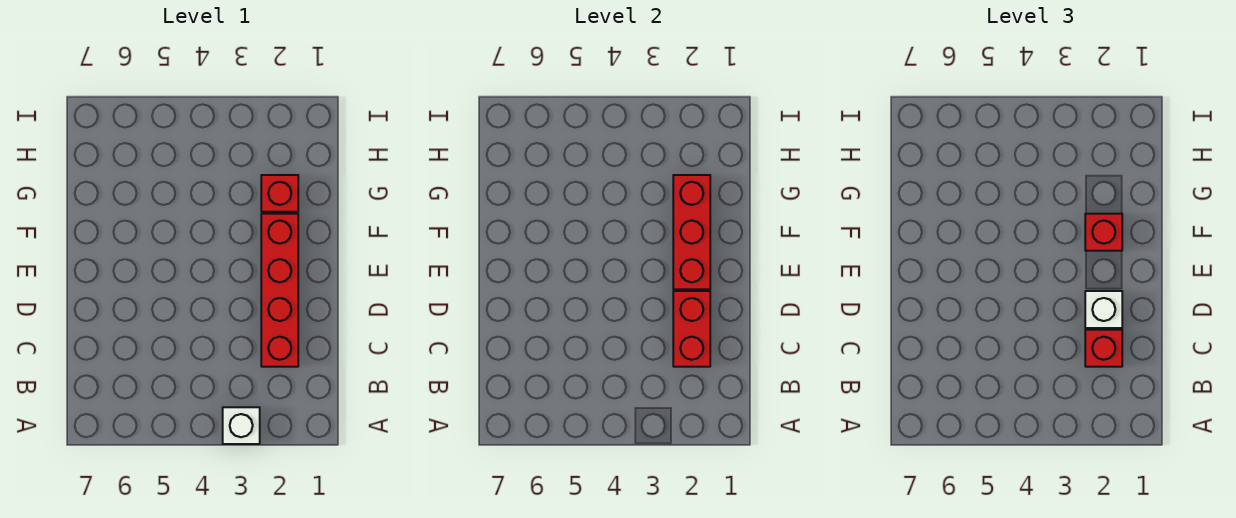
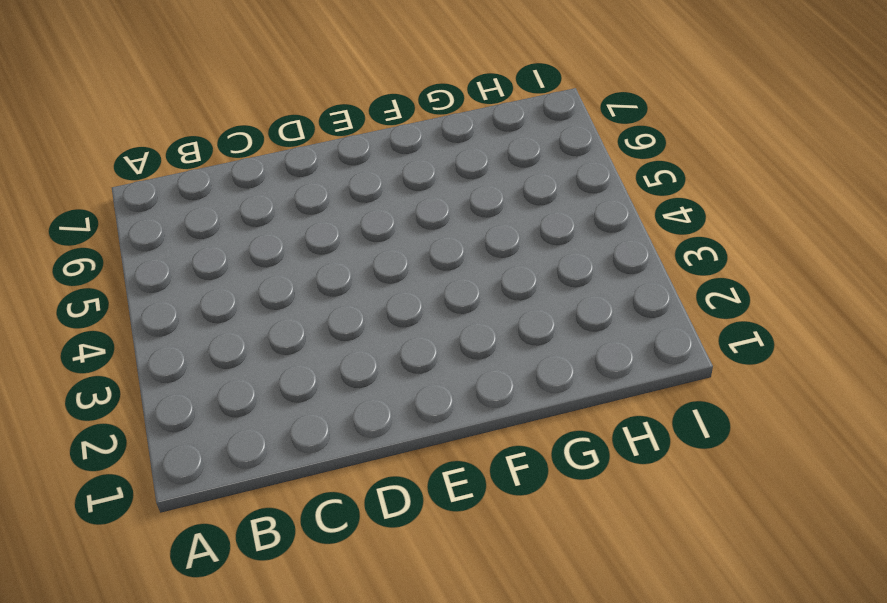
none -> white 1x1 brick [223,407,260,444]
none -> red 1x4 brick [261,214,298,367]

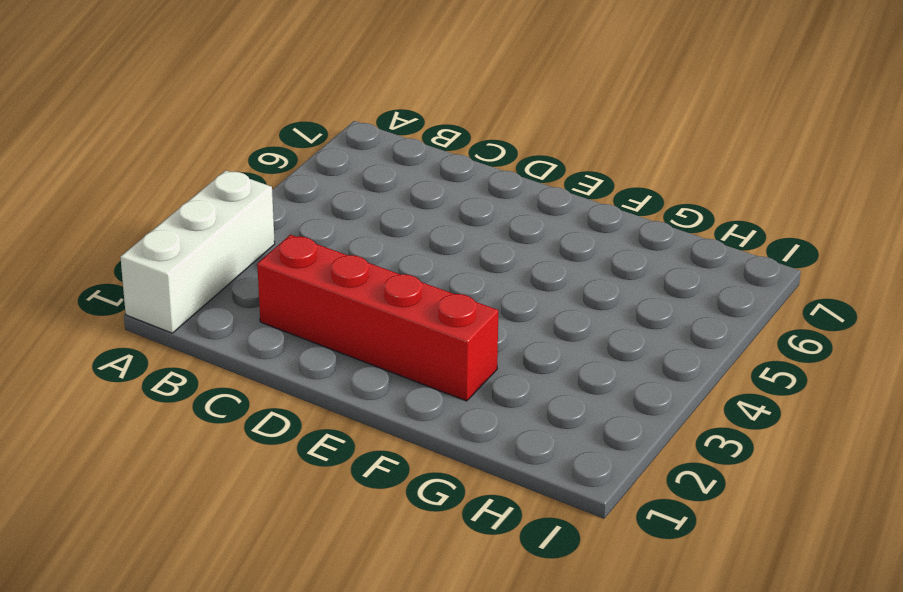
white 1x3 brick [120,171,275,333] -> white 1x1 brick [223,407,260,444]
none -> red 1x1 brick [261,175,298,212]
none -> red 1x2 brick [673,291,710,367]

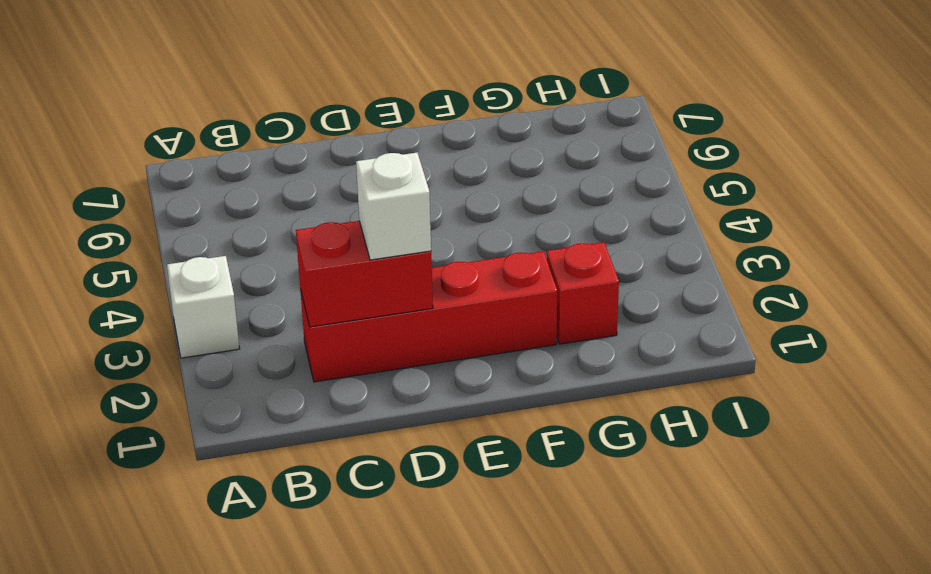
none -> red 1x3 brick [673,175,710,289]
none -> red 1x1 brick [1085,330,1122,367]

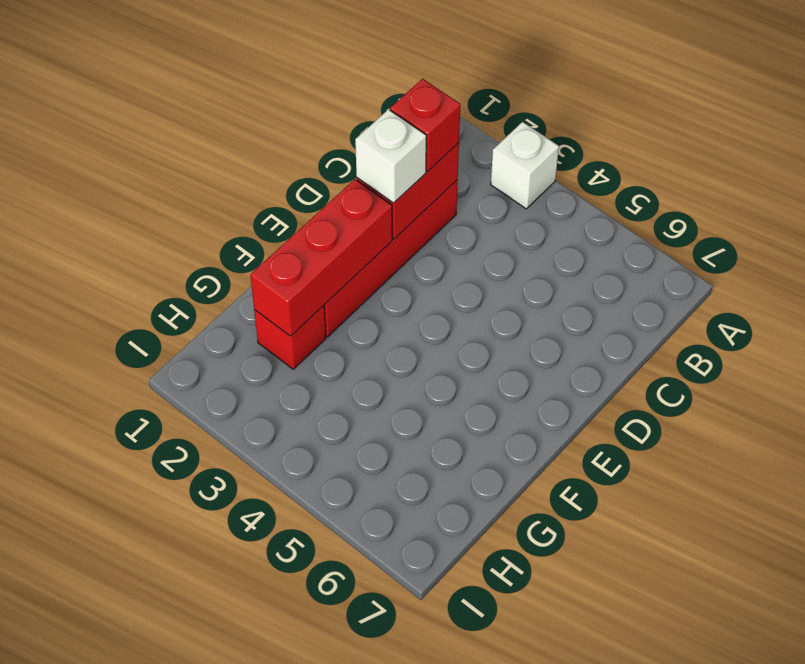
none -> red 1x1 brick [1085,214,1122,251]

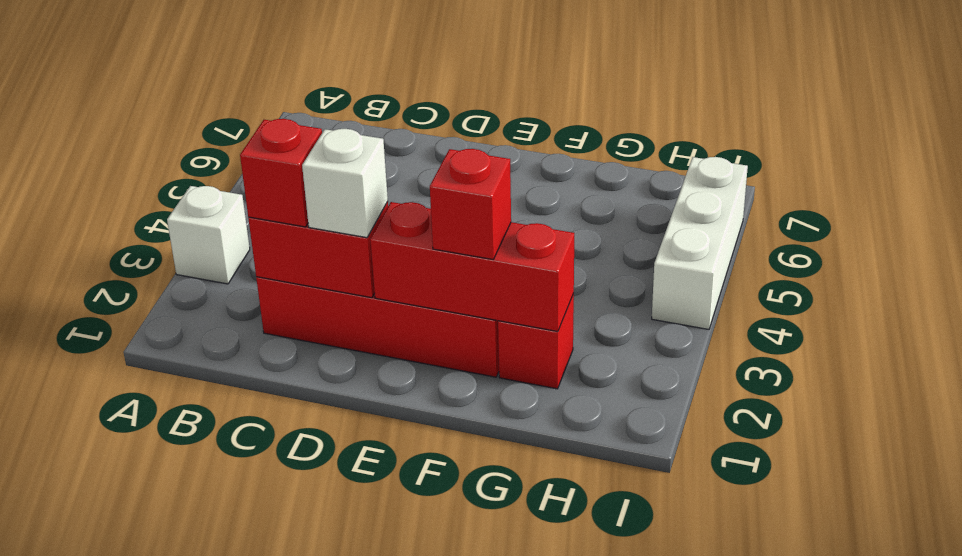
white 1x3 brick [652,157,748,329] -> none

